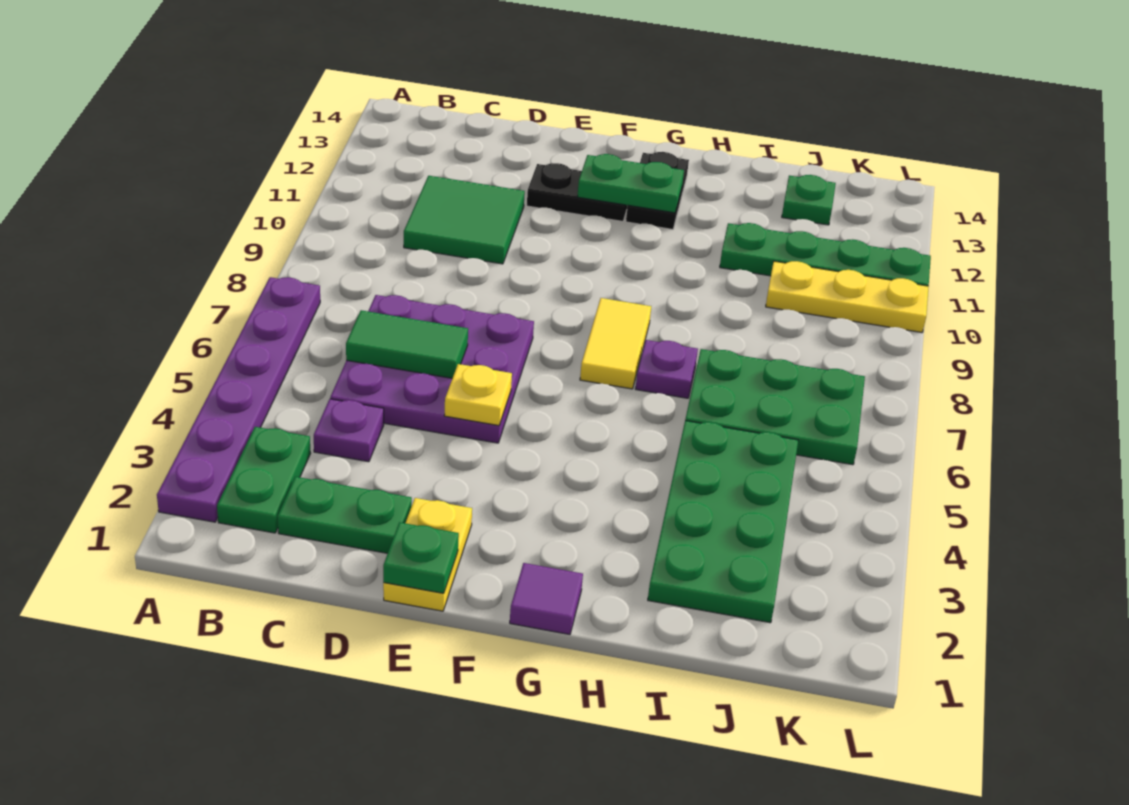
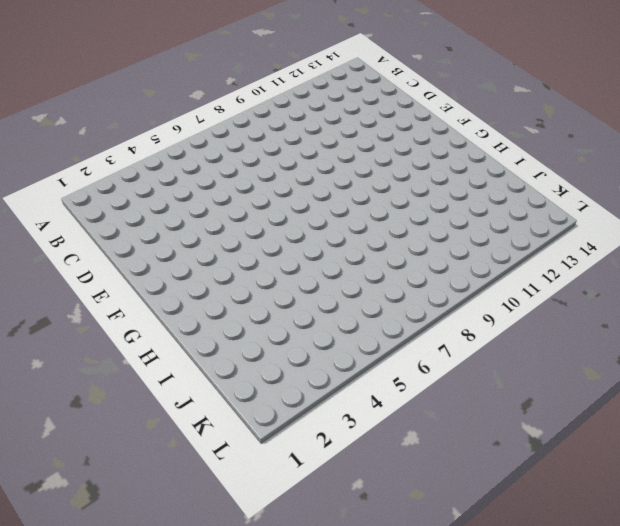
none -> purple 1x6 plate [157,277,320,522]
none -> green 1x2 plate [217,427,311,533]
none -> green 1x2 plate [277,477,412,553]

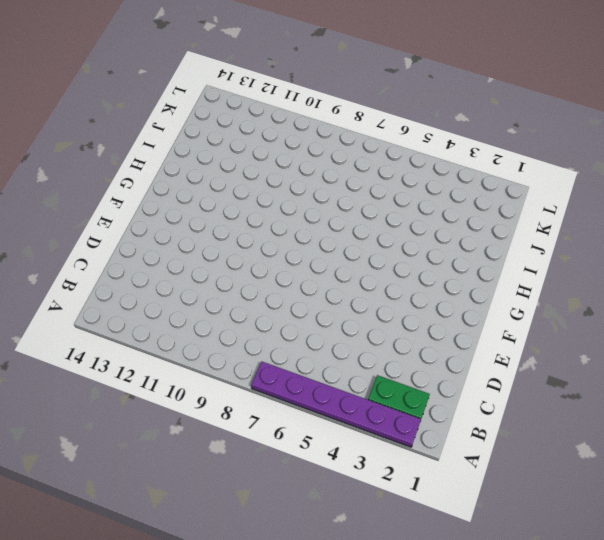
none -> green 1x2 plate [277,477,412,553]
none -> purple 1x1 plate [314,399,384,462]
none -> purple 3x3 plate [330,295,534,443]

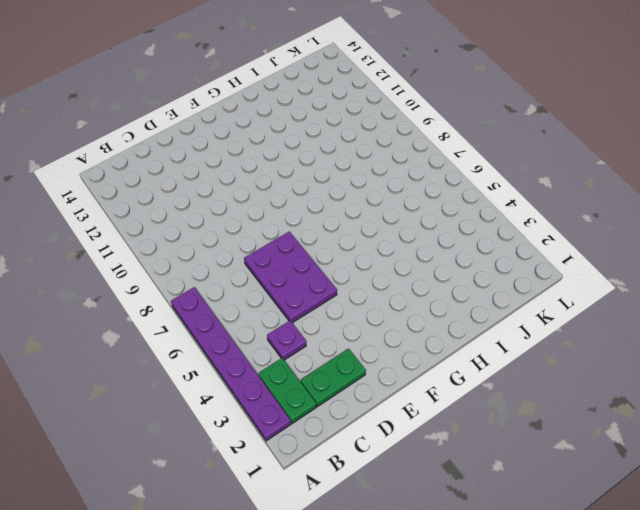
purple 2x3 plate [244,231,337,323] -> purple 3x3 plate [330,295,534,443]
none -> green 2x2 tile [404,176,525,264]
none -> yellow 1x2 plate [383,498,472,611]
none -> black 1x2 plate [527,163,627,221]

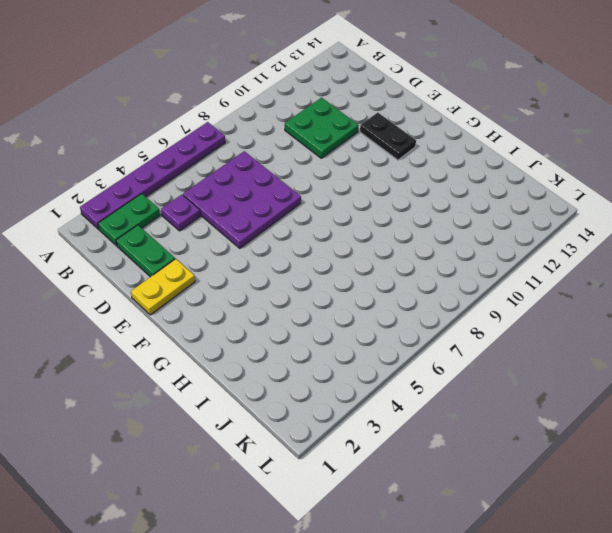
green 2x2 plate [285,98,359,158] -> green 2x2 tile [404,176,525,264]
none -> purple 1x1 tile [510,563,583,635]
none -> yellow 1x2 tile [580,298,651,389]
none -> black 1x2 plate [626,152,689,229]

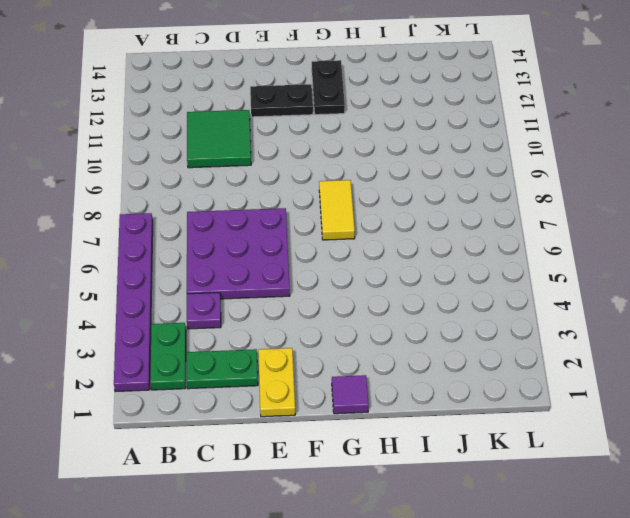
none -> purple 1x1 plate [636,340,698,398]
none -> green 2x4 plate [648,421,798,623]
none -> green 2x3 plate [685,349,865,465]

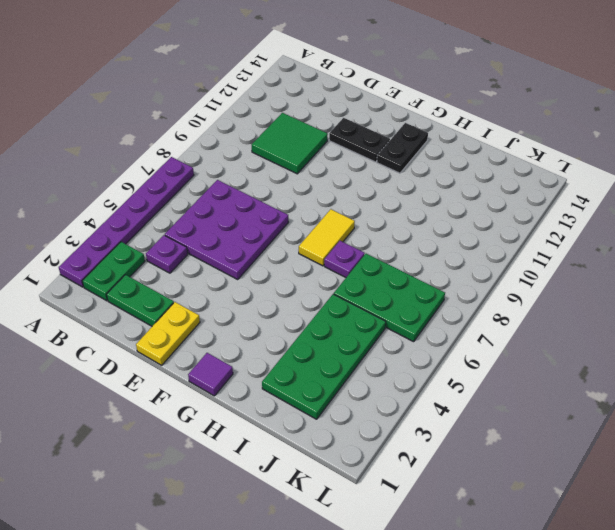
none -> green 1x4 plate [720,223,931,286]
none -> yellow 1x3 plate [766,261,929,333]
none -> green 1x1 plate [782,175,836,225]

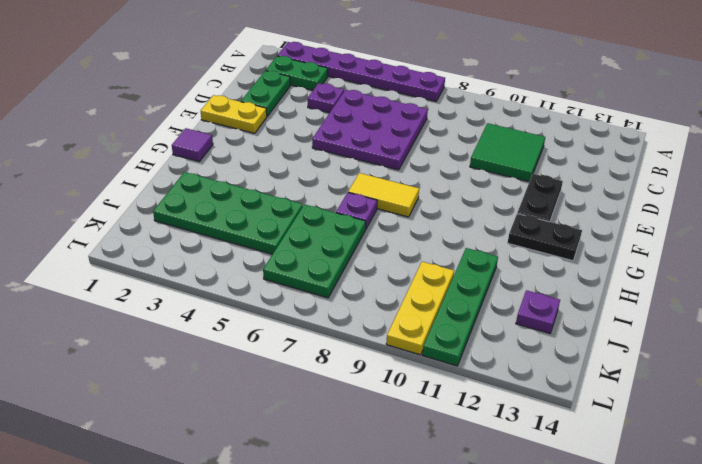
purple 1x1 plate [516,290,560,333] -> green 1x1 plate [782,175,836,225]
none -> green 1x2 tile [346,310,468,378]
none -> green 1x1 plate [383,522,459,593]
none -> yellow 1x1 plate [444,364,512,426]

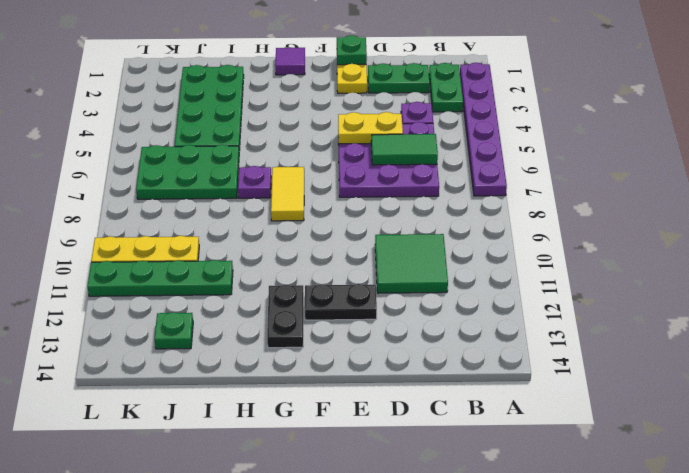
yellow 1x2 plate [338,112,403,144] -> yellow 1x1 plate [444,364,512,426]
none -> green 1x2 plate [577,154,684,213]

